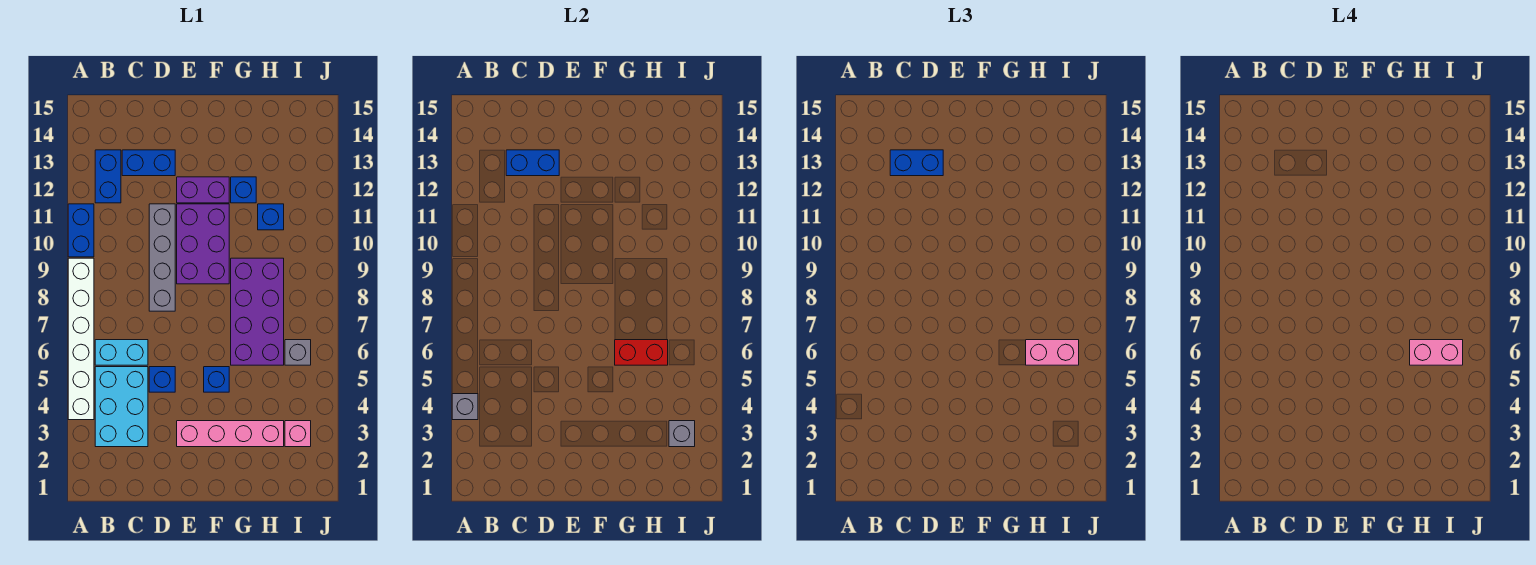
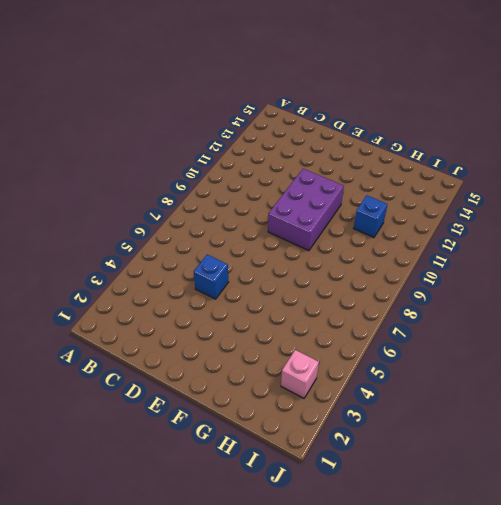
none -> white 1x6 brick [68,258,94,420]
none -> blue 1x2 brick [68,204,94,257]
none -> cyan 2x3 brick [95,367,148,447]

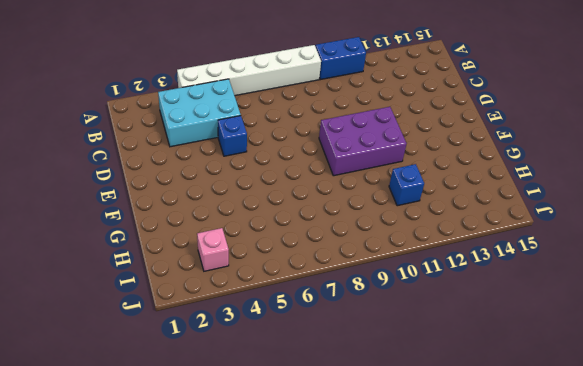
none -> cyan 1x2 brick [95,340,148,365]
none -> blue 1x2 brick [95,150,121,203]
none -> blue 1x2 brick [122,150,175,176]

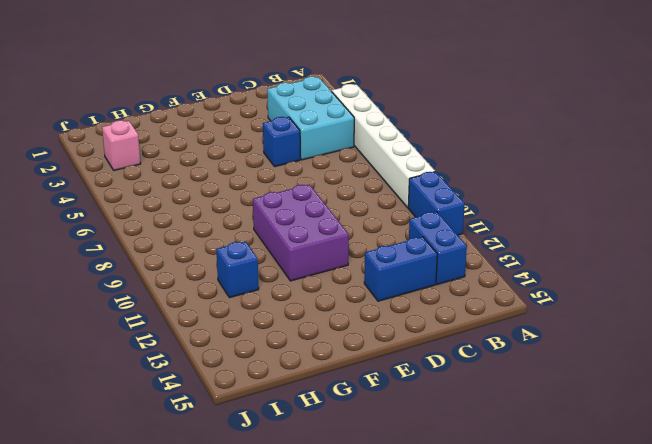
none -> cyan 1x2 brick [95,340,148,365]
none -> grey 1x4 brick [149,204,175,311]
none -> pink 1x4 brick [177,421,284,447]

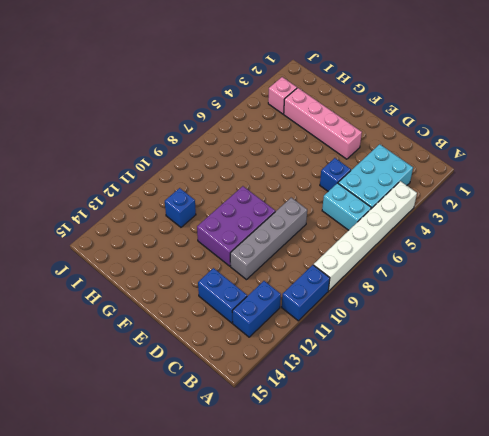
none -> purple 1x2 brick [177,177,229,203]
none -> blue 1x1 brick [204,367,229,392]
none -> purple 2x4 brick [231,258,284,365]

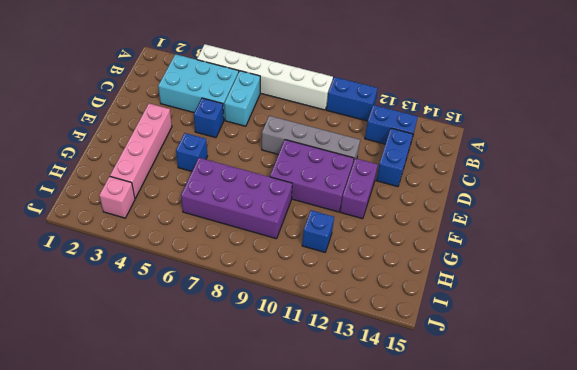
none -> blue 1x1 brick [231,177,256,203]
none -> grey 1x1 brick [285,340,311,365]
none -> grey 1x1 brick [452,394,478,420]

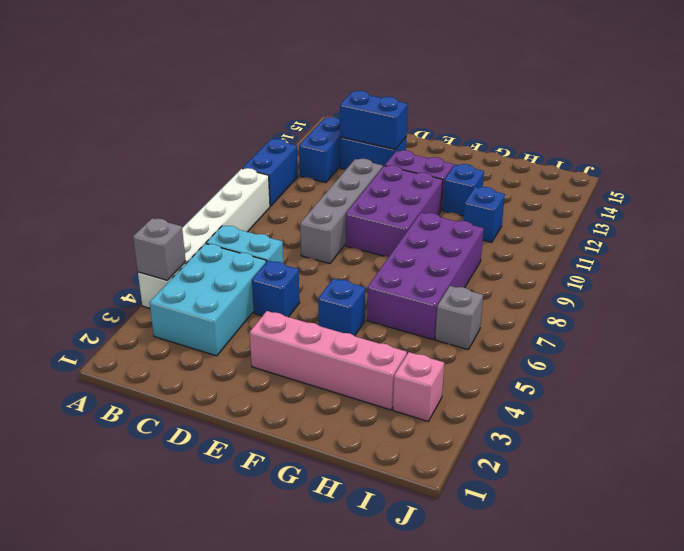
none -> red 1x2 brick [615,340,668,365]
none -> grey 1x1 brick [669,421,695,447]
none -> blue 1x2 brick [890,150,943,176]

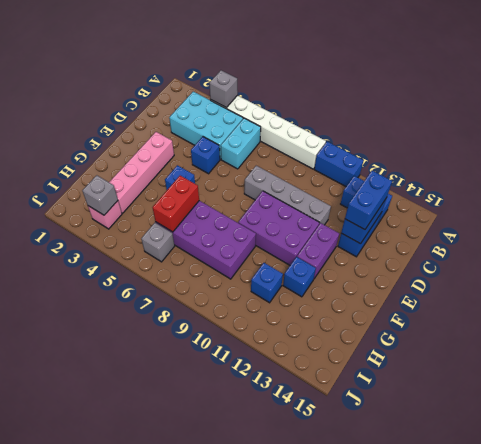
none -> pink 1x2 brick [1026,340,1079,365]
none -> pink 1x2 brick [1410,340,1463,365]

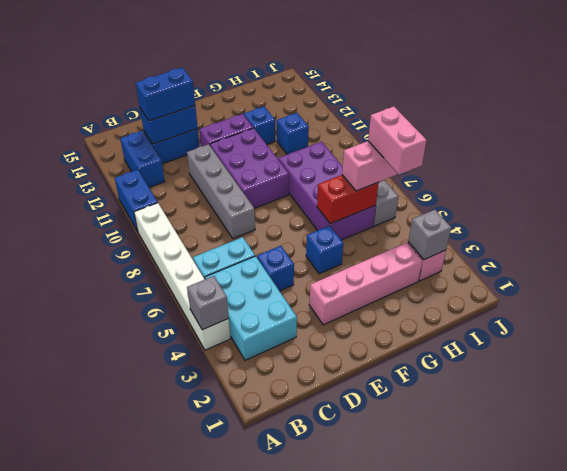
pink 1x2 brick [368,106,427,175] -> pink 1x2 brick turned to [1410,340,1463,365]

